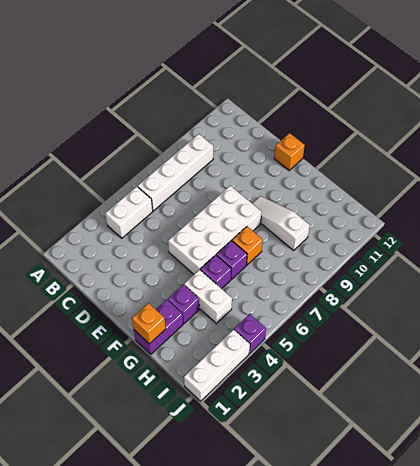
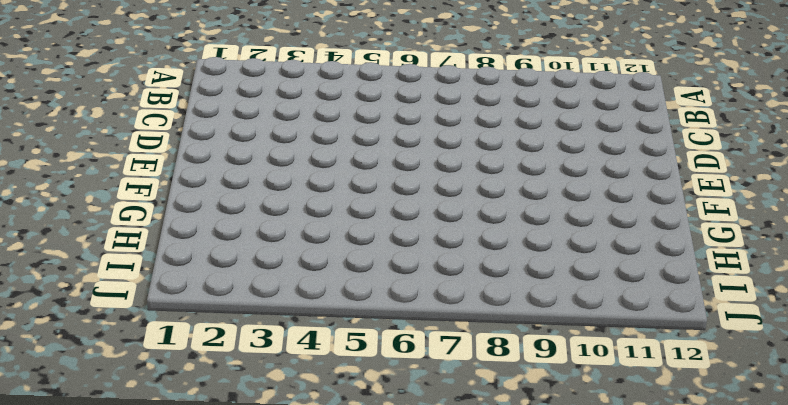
none -> white 1x2 brick [105,186,153,238]
none -> white 1x4 brick [138,134,213,211]
none -> white 2x4 brick [168,186,262,274]

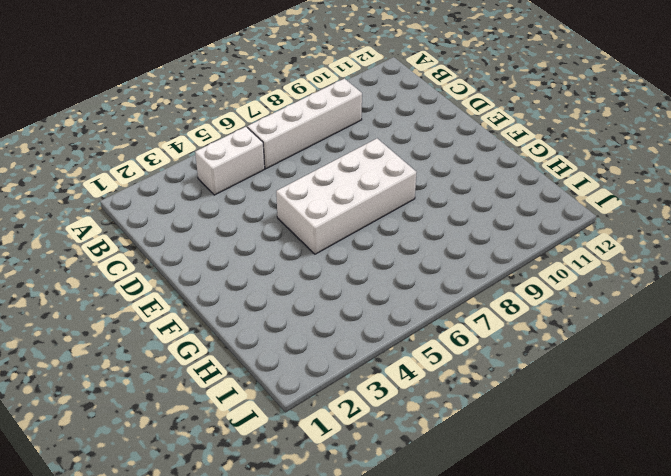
none -> orange 1x1 brick [274,133,305,170]
none -> white 1x3 slope [252,196,310,250]
none -> purple 1x2 brick [134,300,183,354]

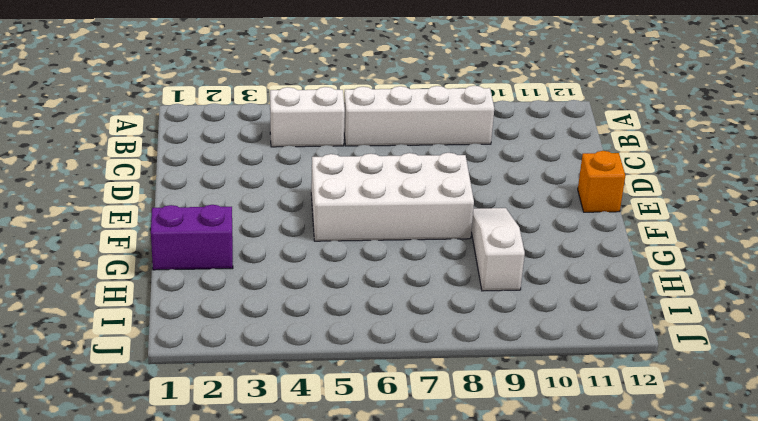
none -> purple 1x1 brick [168,284,199,324]
none -> white 1x2 brick [184,270,232,323]
none -> purple 1x1 brick [200,255,231,289]

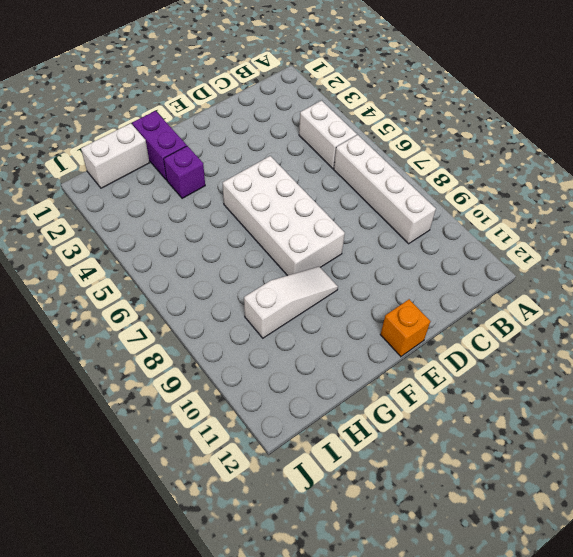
white 1x2 brick [81,123,150,188] -> white 1x2 brick moved to [184,270,232,323]
none -> purple 1x1 brick [200,255,231,289]
none -> purple 1x1 brick [216,241,247,279]
none -> orange 1x1 brick [232,227,263,265]

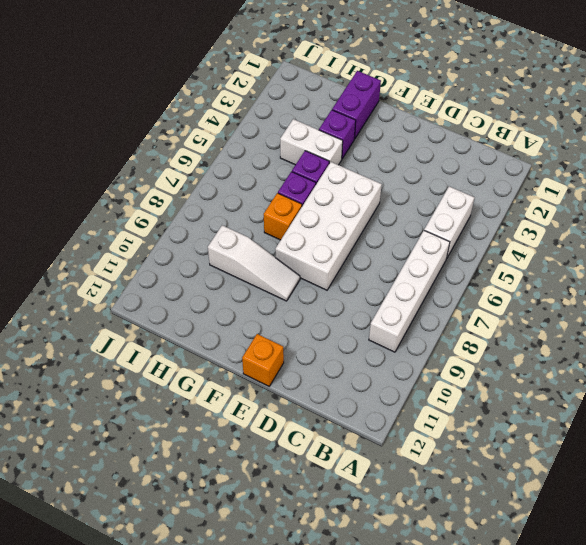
none -> white 1x3 brick [184,330,250,401]
none -> purple 1x1 brick [234,314,266,353]
none -> orange 1x1 brick [132,303,166,344]

